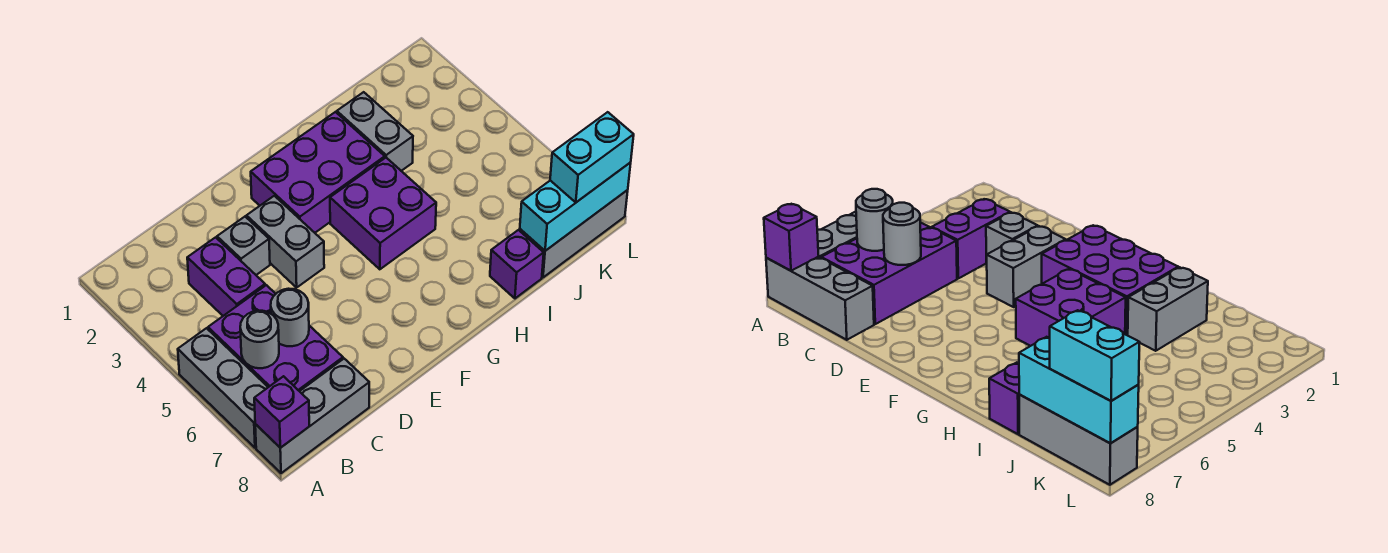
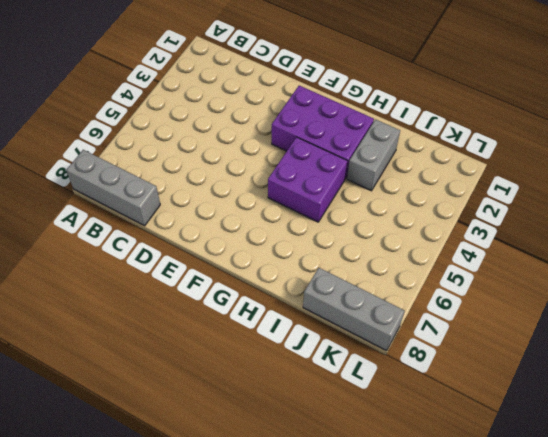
none -> grey 1x3 brick [178,328,268,448]
none -> purple 2x3 brick [208,285,343,391]
none -> purple 1x2 brick [187,237,265,316]

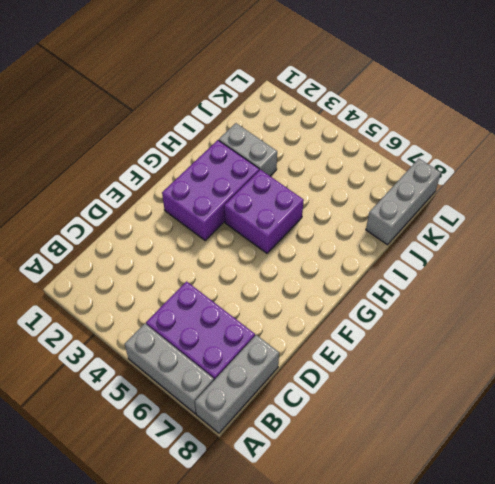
none -> purple 1x2 brick [187,237,265,316]
none -> grey 1x1 brick [217,217,270,275]
none -> grey 1x2 brick [247,196,324,287]

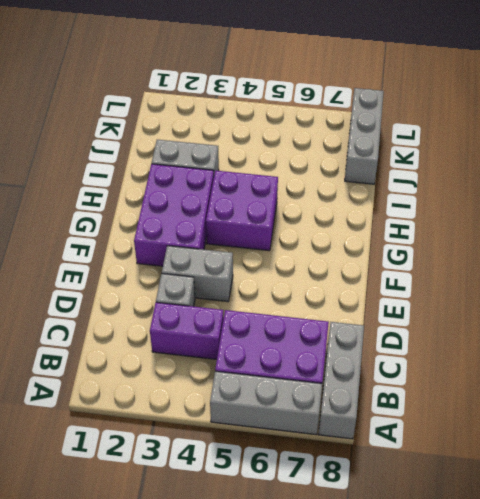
none -> purple 1x1 brick [490,230,544,298]
none -> purple 1x1 brick [254,376,309,448]
none -> grey 1x1 round brick [240,311,279,368]

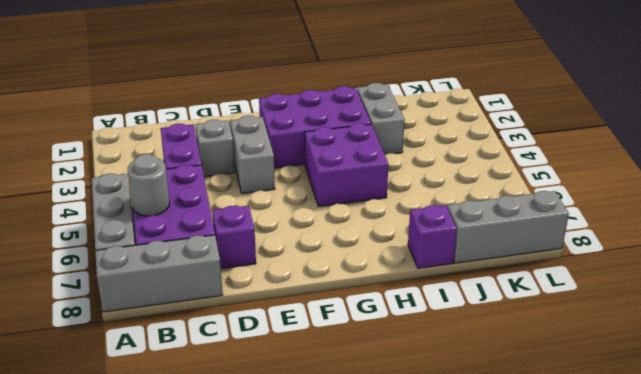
purple 1x1 brick [212,206,256,269] -> purple 1x1 brick moved to [254,376,309,448]
none -> grey 1x1 round brick [271,289,309,346]
none -> cyan 1x3 brick [520,162,631,251]
none -> cyan 1x2 brick [550,112,634,202]

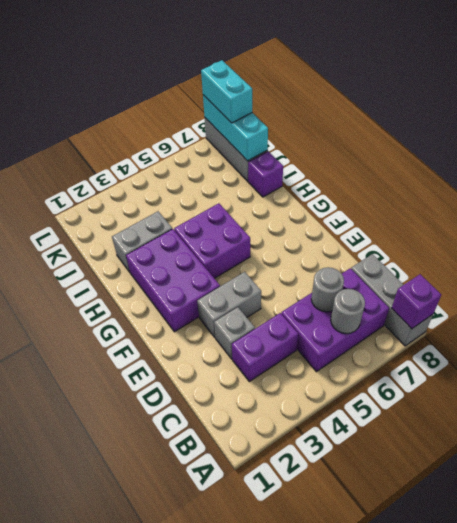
none -> grey 1x3 brick [178,328,268,448]

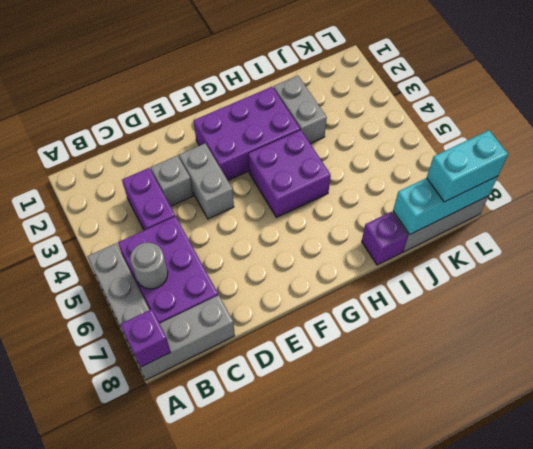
none -> grey 1x1 round brick [271,289,309,346]

